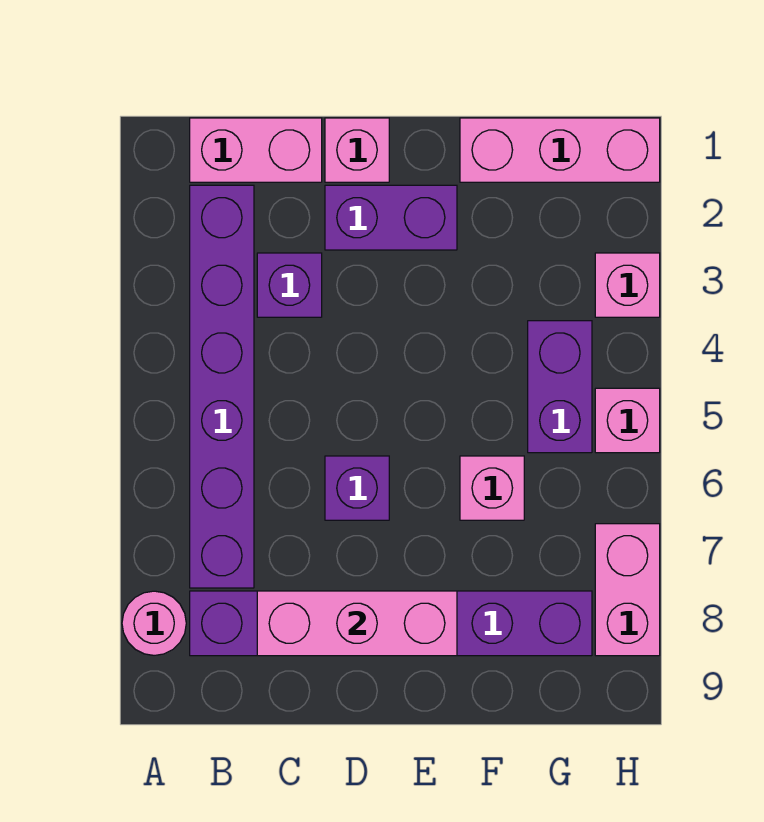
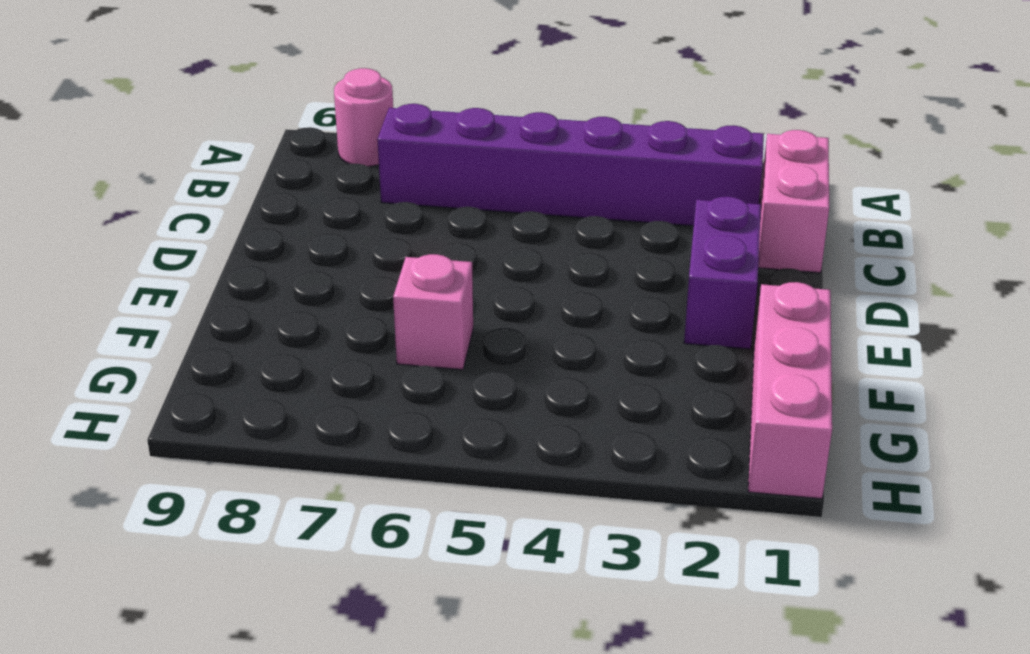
none -> purple 1x6 brick [190,591,592,656]
none -> purple 1x1 brick [257,253,322,317]
none -> pink 1x1 brick [325,118,389,182]

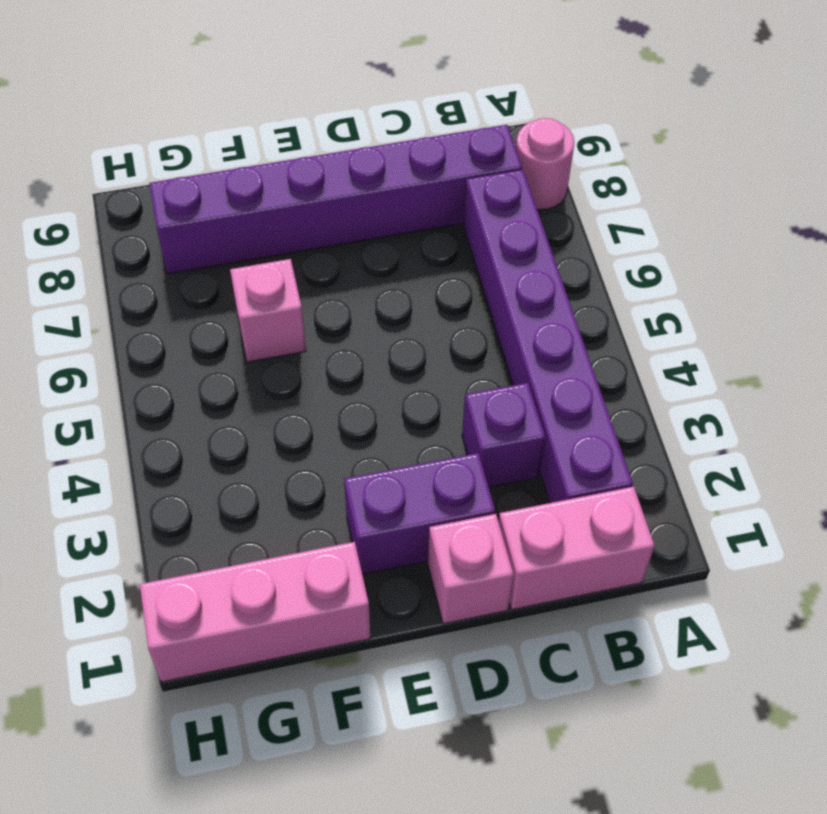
none -> purple 1x1 brick [325,456,389,520]
none -> purple 1x2 brick [528,321,592,453]
none -> pink 1x1 brick [595,253,660,317]

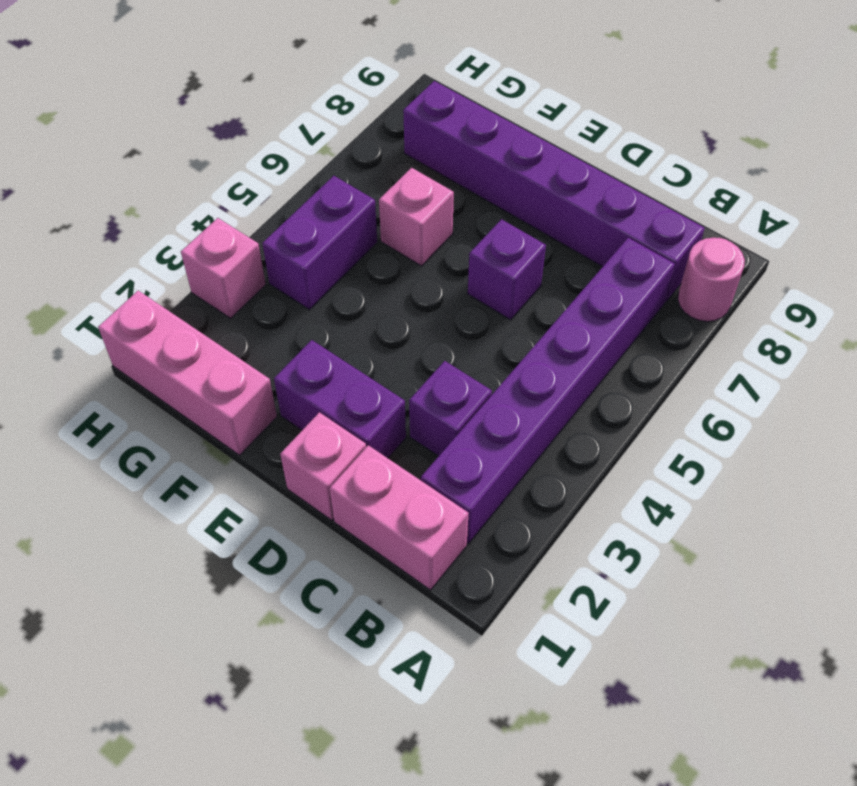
none -> pink 1x1 brick [595,388,660,453]
none -> pink 1x2 brick [595,524,660,656]
none -> pink 1x3 brick [257,591,457,656]

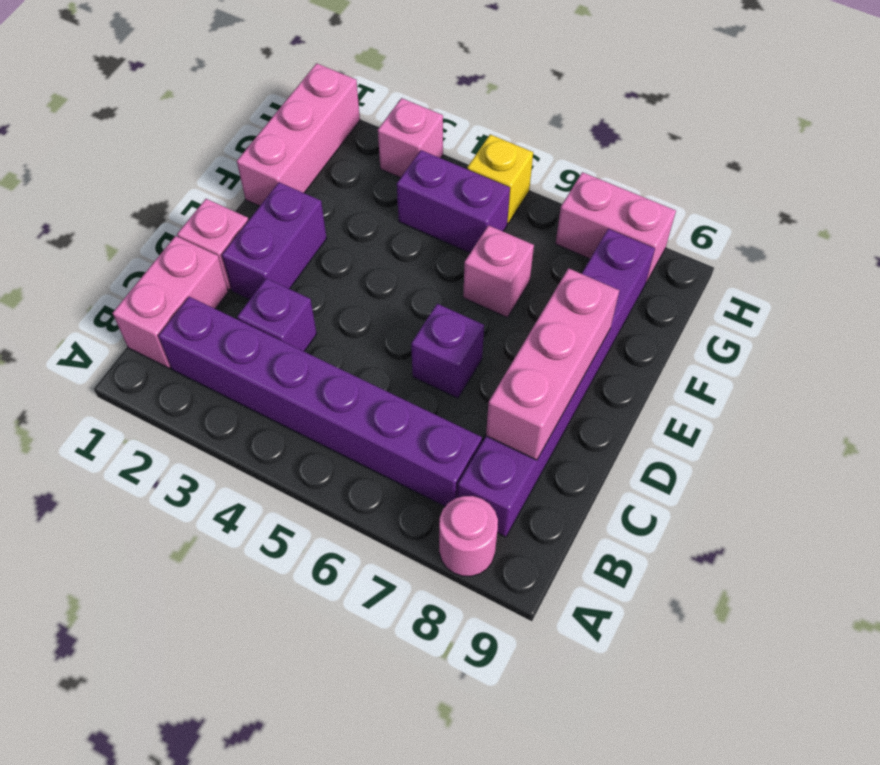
yellow 1x1 brick [467,134,533,224] -> pink 1x1 brick [595,388,660,453]

